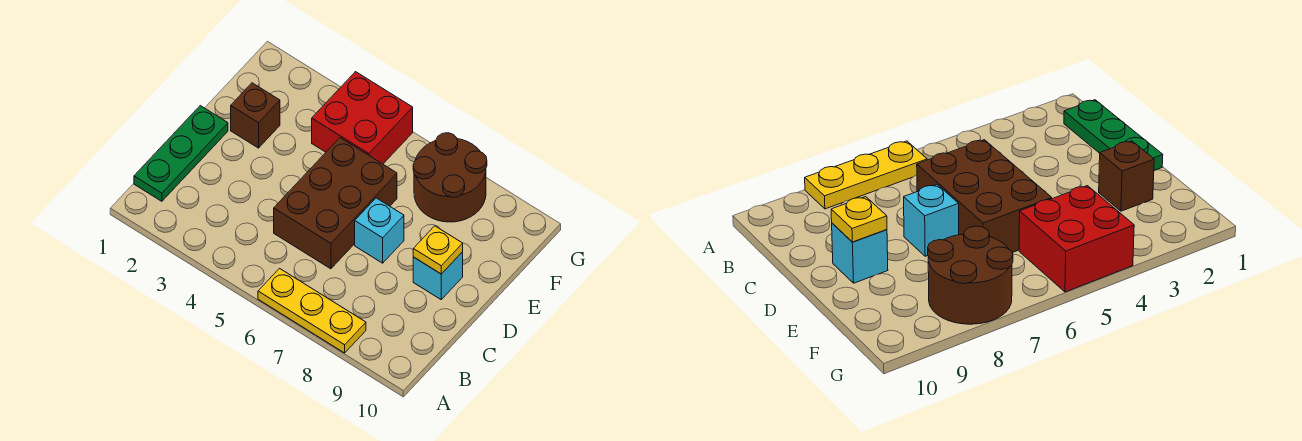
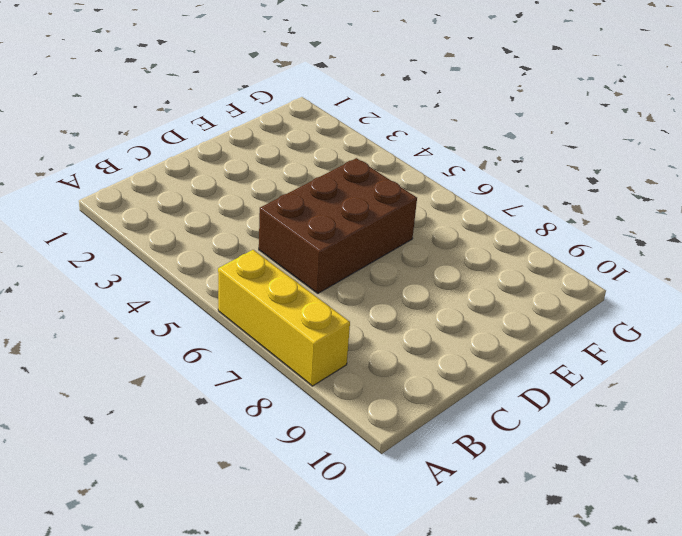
yellow 1x3 brick [218,250,350,386] -> yellow 1x3 plate [258,269,366,353]
none -> green 1x3 plate [134,106,228,201]
none -> cyan 1x1 brick [355,198,404,263]

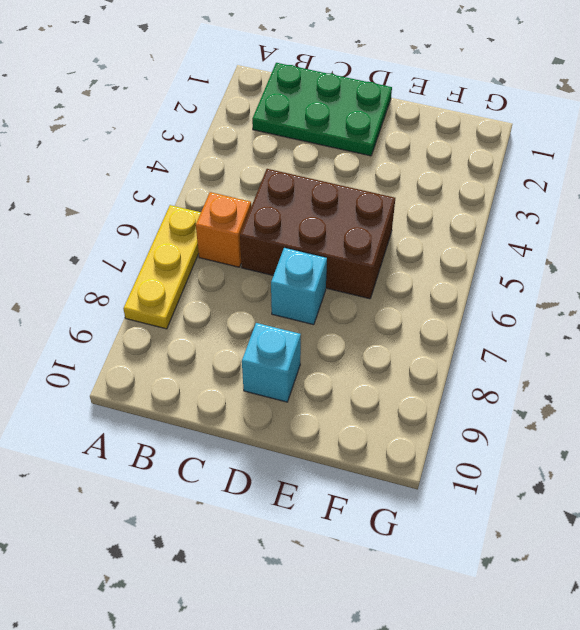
green 2x3 plate [252,63,392,156] -> green 1x3 plate [134,106,228,201]
orange 1x1 brick [196,192,251,267] -> none
none -> brown 1x1 brick [231,83,280,148]
none -> red 2x2 brick [312,72,413,164]

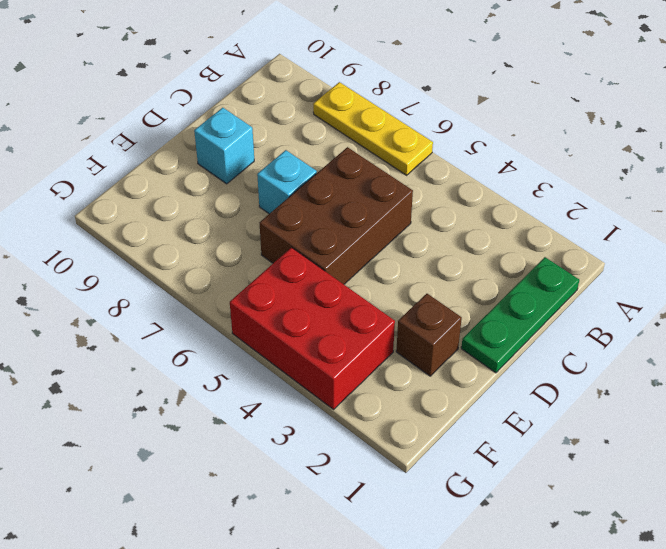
red 2x3 brick [230,248,395,409] -> red 2x2 brick [312,72,413,164]
none -> brown 2x2 round brick [413,133,487,222]
none -> yellow 1x1 plate [413,226,463,274]

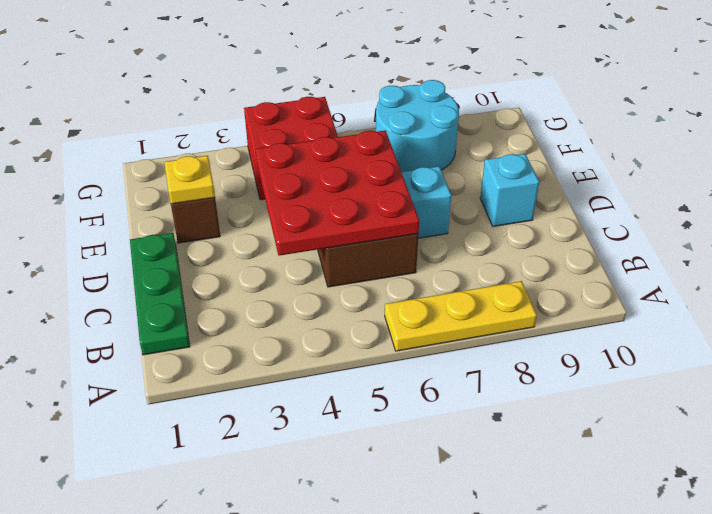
red 3x3 plate [256,130,419,256] -> none
yellow 1x1 plate [164,156,215,204] -> yellow 1x1 plate moved to [413,226,463,274]
cyan 2x2 round brick [376,80,459,172] -> brown 2x2 round brick [413,133,487,222]

